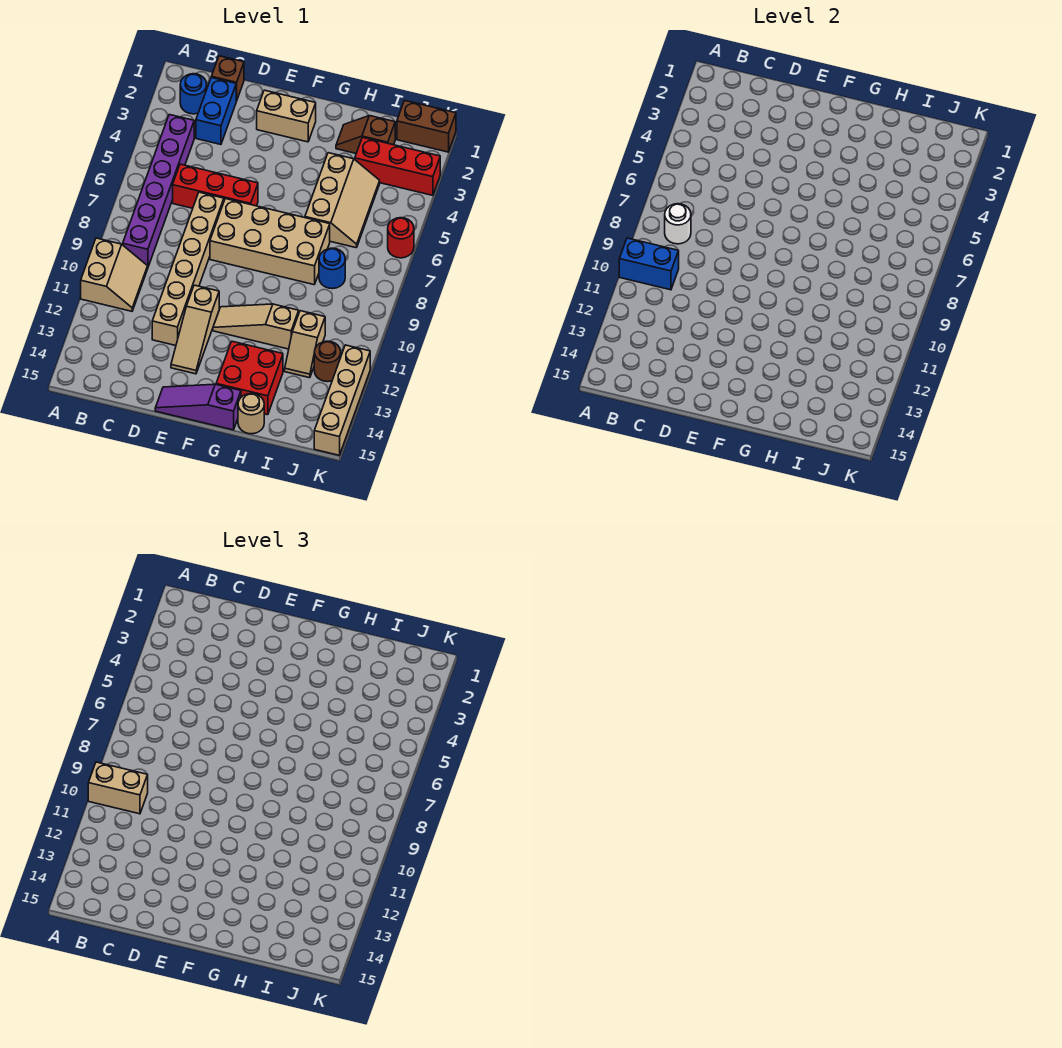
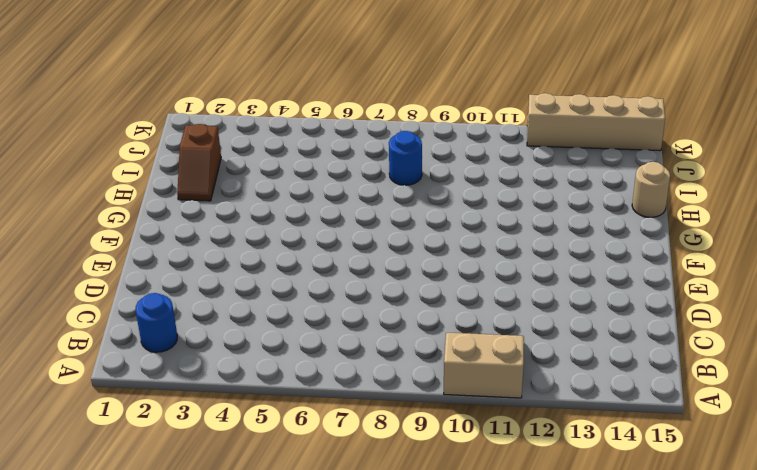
none -> purple 1x6 brick [123,115,194,267]
none -> brown 1x1 brick [211,56,244,101]
none -> blue 1x2 brick [196,78,236,145]

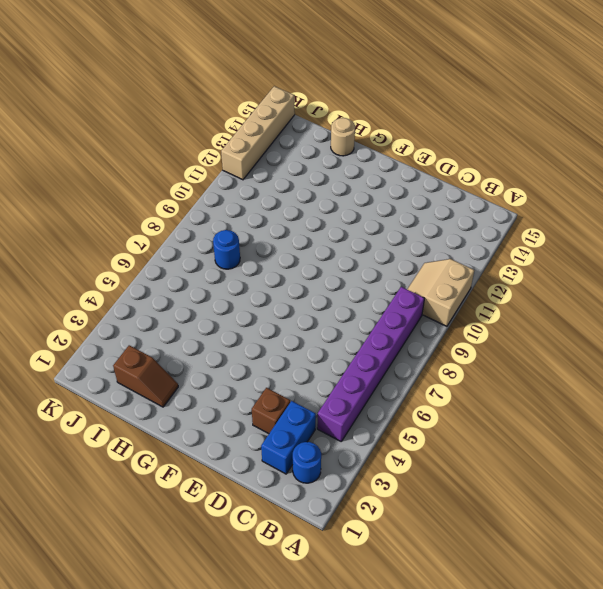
brown 1x1 brick [252,388,290,434] -> brown 1x1 brick moved to [211,56,244,101]
none -> red 1x3 brick [173,164,258,208]
none -> tan 1x6 brick [152,192,224,345]
none -> tan 1x2 brick [257,90,316,142]

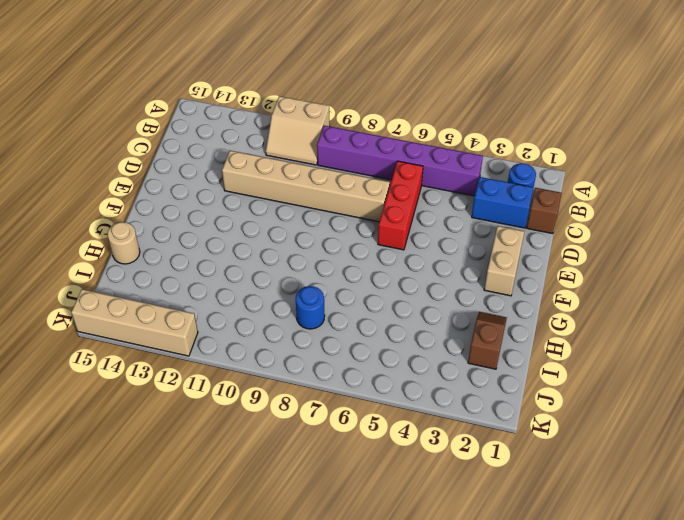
none -> tan 2x4 brick [210,199,330,285]
none -> tan 1x3 slope [171,285,219,374]
none -> purple 1x3 slope [155,384,241,430]

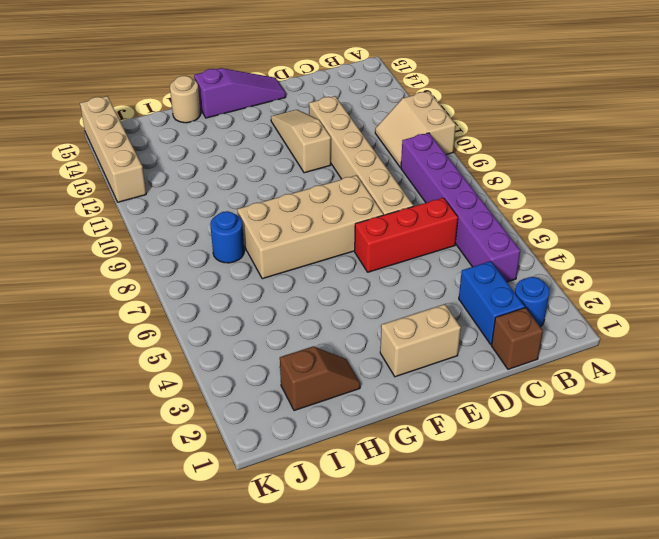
none -> tan 1x3 slope [213,304,299,349]
none -> red 2x2 brick [216,341,283,415]
none -> tan 2x3 slope [305,153,380,248]

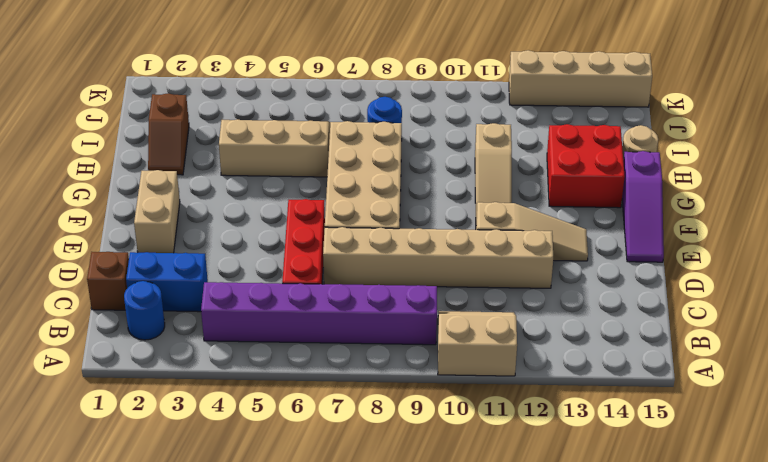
none -> red 1x3 brick [355,137,440,195]
none -> tan 1x2 slope [285,311,325,378]
none -> brown 1x2 brick [397,100,456,152]

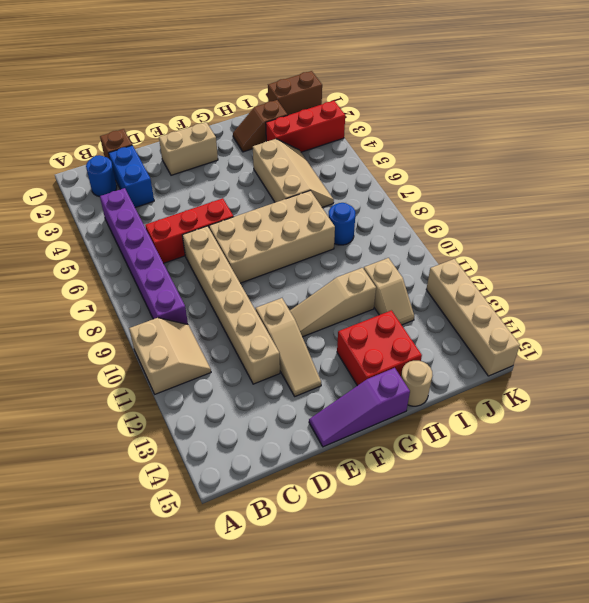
none -> brown 1x1 round brick [314,341,341,382]
none -> red 1x1 round brick [388,218,414,258]
none -> blue 1x2 brick [619,238,679,290]

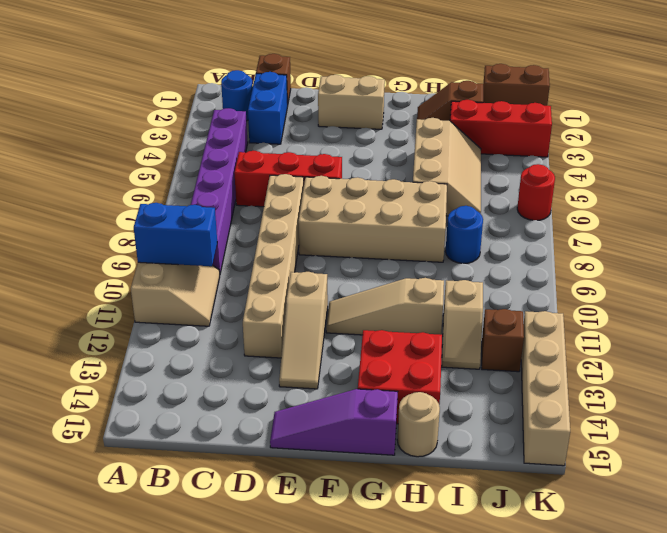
brown 1x1 brick [482,309,524,372] -> brown 1x1 round brick [314,341,341,382]
none -> white 1x1 round brick [665,204,691,244]
none -> tan 1x2 brick [88,762,148,814]

